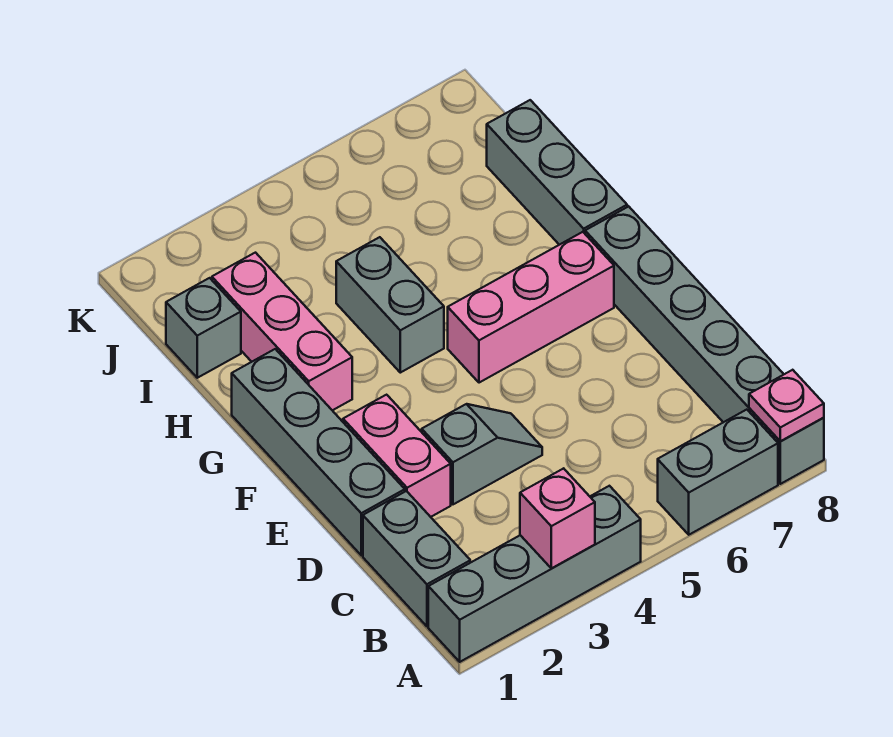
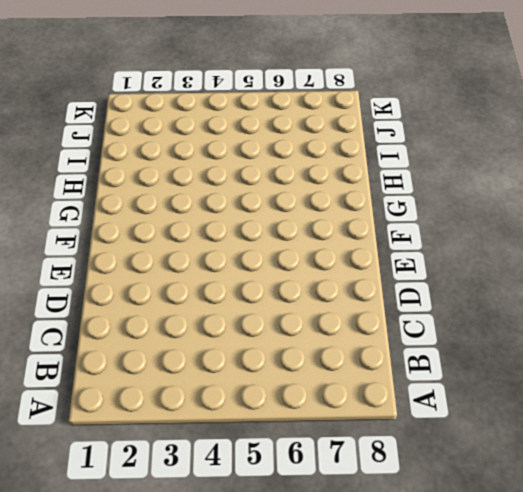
none -> grey 1x4 brick [428,486,641,662]
none -> grey 1x2 brick [658,410,778,535]
none -> grey 1x6 brick [585,206,824,484]

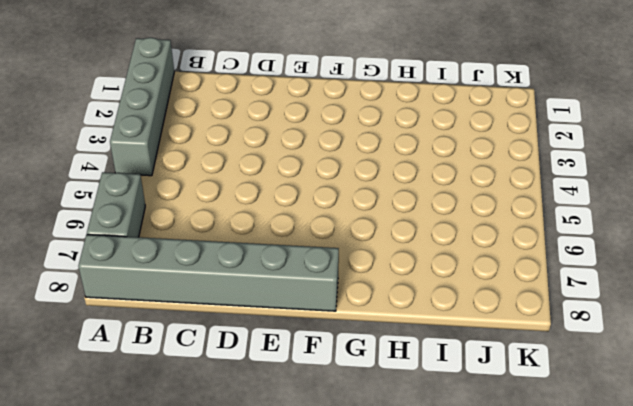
none -> grey 1x2 brick [363,491,470,626]
none -> grey 1x4 brick [232,349,405,555]
none -> pink 1x2 brick [343,395,451,517]

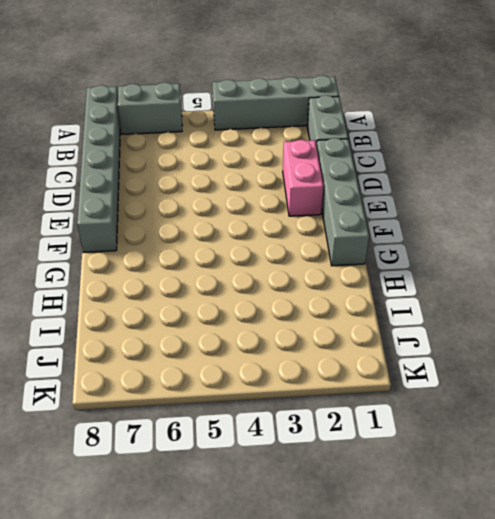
none -> grey 1x2 slope [422,404,542,504]
none -> pink 1x3 brick [448,232,614,383]
none -> pink 1x3 brick [212,253,352,410]

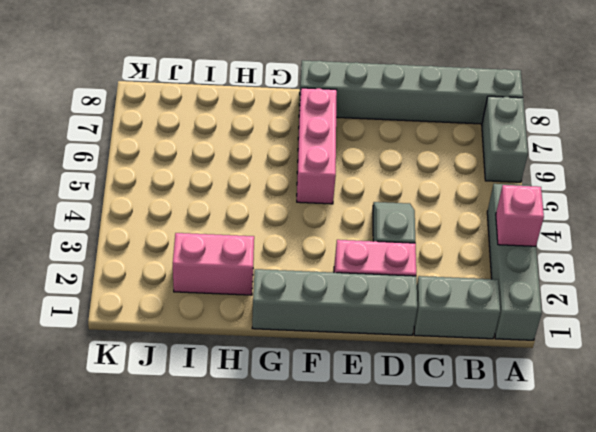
pink 1x2 brick [173,233,254,295] -> pink 1x3 brick [212,253,352,410]
none -> grey 1x2 brick [336,237,444,373]
none -> grey 1x3 brick [487,100,627,245]
none -> grey 1x1 brick [166,278,241,378]

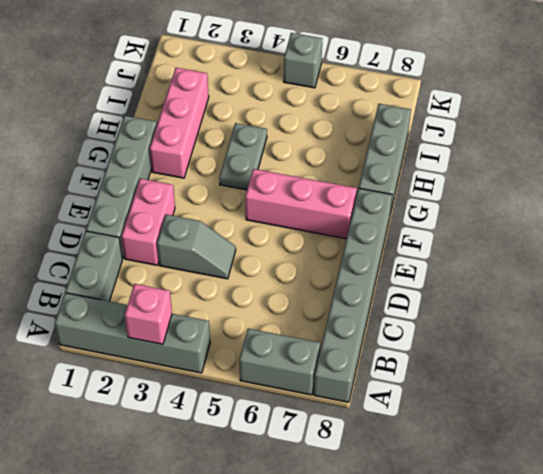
grey 1x2 plate [219,123,267,190] -> grey 1x2 brick [336,237,444,373]
grey 1x1 brick [284,33,322,88] -> grey 1x1 brick moved to [166,278,241,378]
none -> pink 1x1 plate [749,370,824,441]

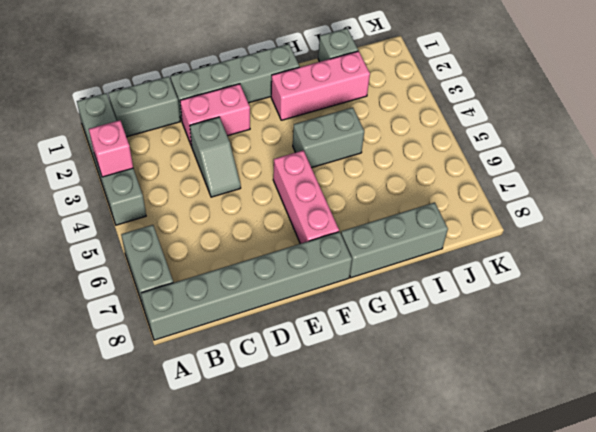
none -> pink 1x1 plate [749,370,824,441]

